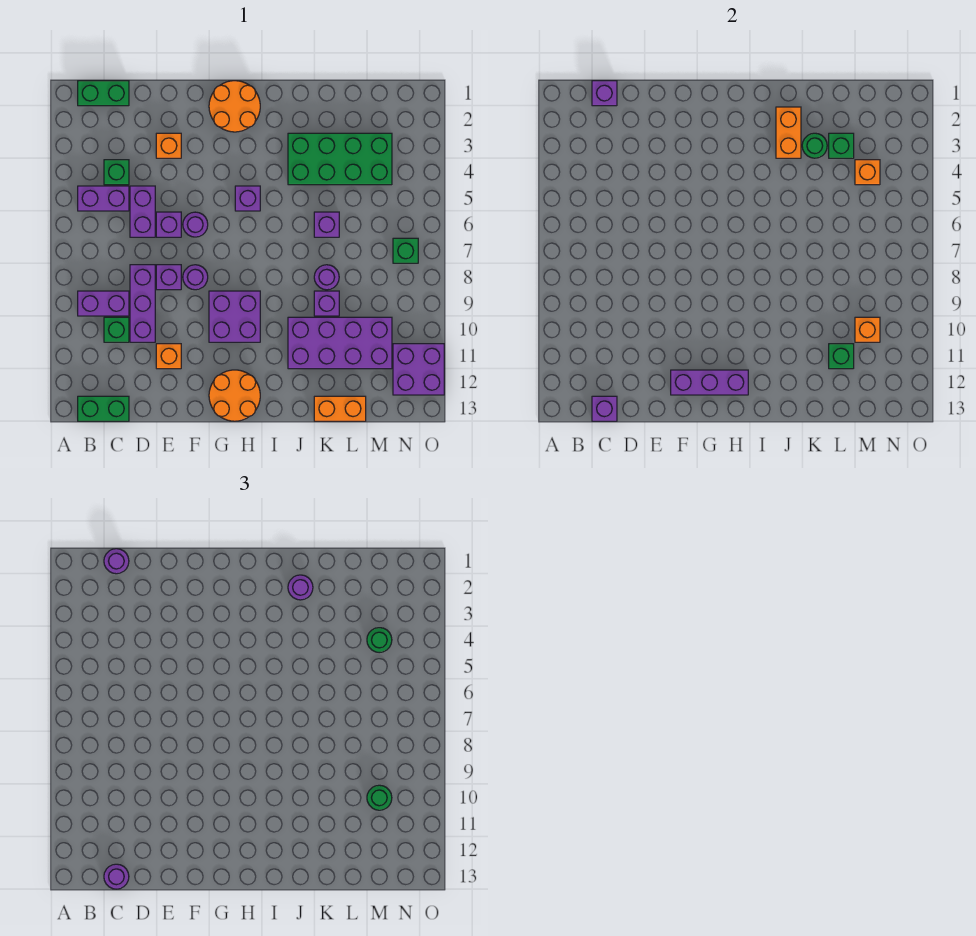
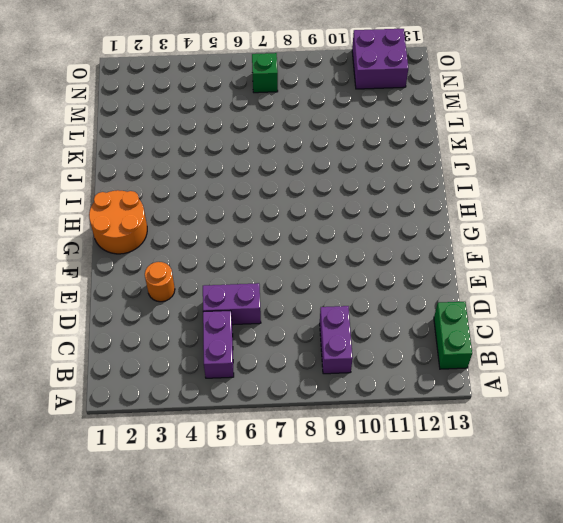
orange 1x1 round brick [145,262,175,302] -> orange 1x1 brick [156,133,181,158]
none -> green 1x2 brick [78,81,129,106]
none -> green 1x1 brick [104,160,129,185]
none -> green 1x1 brick [104,317,129,342]
none -> purple 1x3 brick [130,265,155,342]

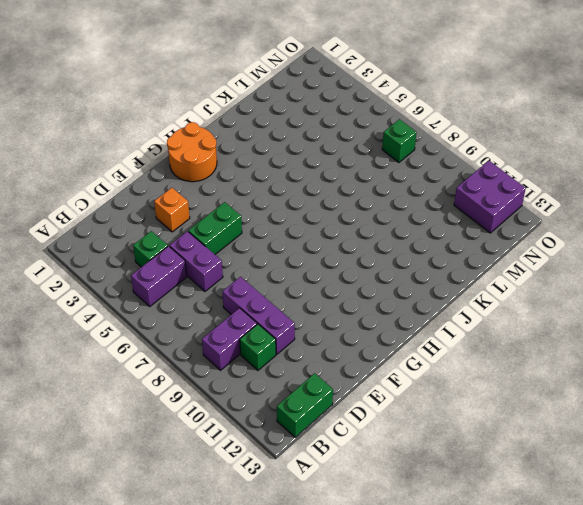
green 1x2 brick [189,202,242,254] -> green 1x2 brick moved to [78,81,129,106]
none -> purple 1x1 brick [156,212,181,237]
none -> purple 1x1 brick [156,265,181,290]
none -> orange 1x1 brick [156,344,181,369]
none -> purple 1x1 round brick [183,212,208,237]

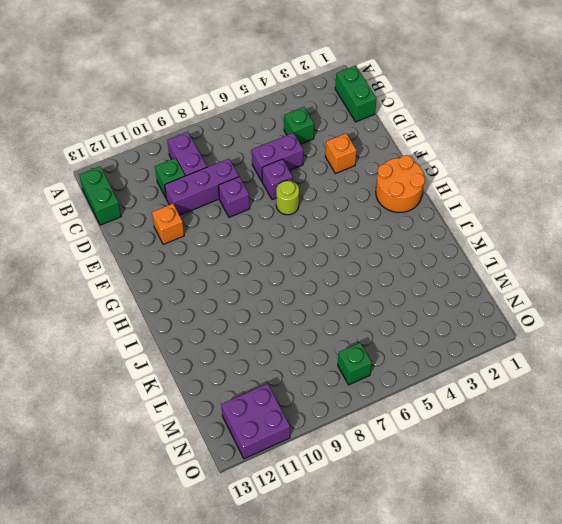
lime 1x1 round brick [276,180,299,215] -> purple 1x1 round brick [183,212,208,237]
none -> purple 1x2 brick [78,186,129,211]
none -> purple 1x1 round brick [183,265,208,290]
none -> purple 2x2 brick [209,291,260,342]
none -> orange 2x2 round brick [209,370,260,421]

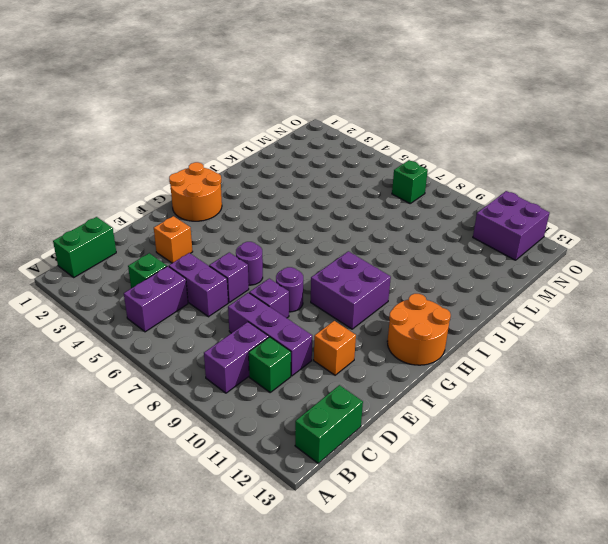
none -> purple 1x1 brick [235,186,260,211]
none -> green 2x4 brick [288,133,392,185]
none -> purple 2x4 brick [288,317,392,369]
none -> purple 1x1 brick [314,212,339,237]

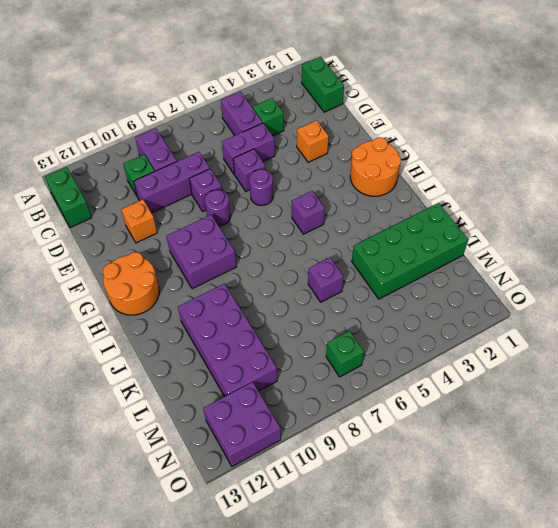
green 2x4 brick [352,203,468,299] -> green 2x4 brick turned to [288,133,392,185]
none -> purple 1x1 round brick [314,265,339,290]
none -> purple 1x1 brick [314,291,339,316]
none -> orange 1x2 brick [314,396,366,421]
none -> purple 1x1 brick [592,81,617,106]

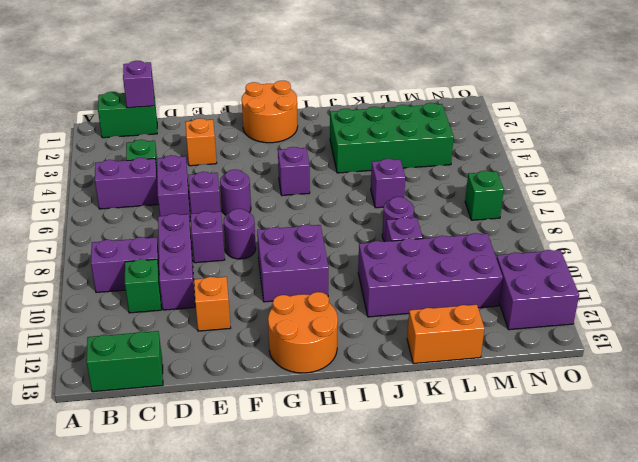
none -> purple 1x1 brick [592,396,617,421]
none -> purple 1x3 brick [671,370,748,395]
none -> orange 1x2 brick [776,107,801,158]
none -> green 1x1 round brick [802,133,827,158]

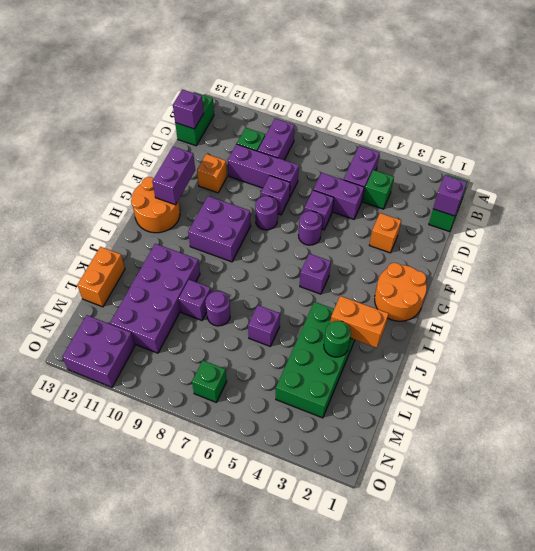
purple 1x2 brick [152,147,195,205] -> purple 1x3 brick [671,370,748,395]
none -> green 1x1 brick [829,133,854,158]
none -> green 1x1 brick [829,344,854,369]
none -> orange 1x1 brick [855,160,880,185]
none -> orange 1x1 brick [855,317,880,342]

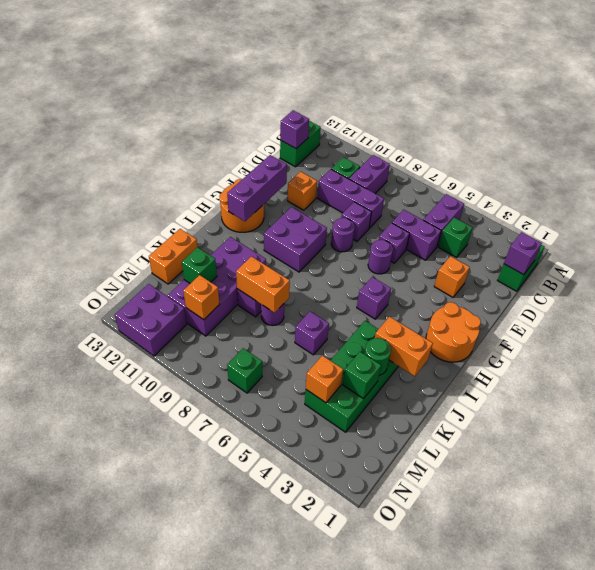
orange 1x2 brick [236,256,290,313] -> none
none -> purple 1x1 round brick [104,549,129,574]
none -> purple 1x1 round brick [104,864,129,889]
none -> purple 1x1 round brick [288,575,313,600]
none -> green 1x1 round brick [367,628,392,653]

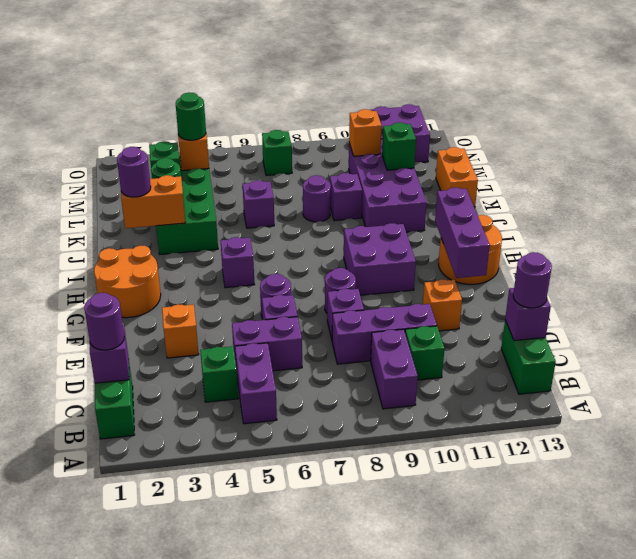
none -> green 1x1 round brick [367,785,392,810]

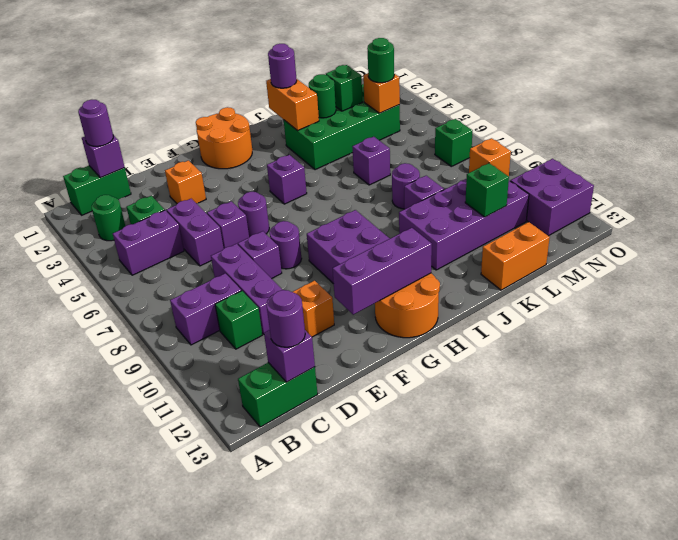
green 1x1 round brick [92,195,125,241] -> green 1x1 round brick moved to [367,785,392,810]

